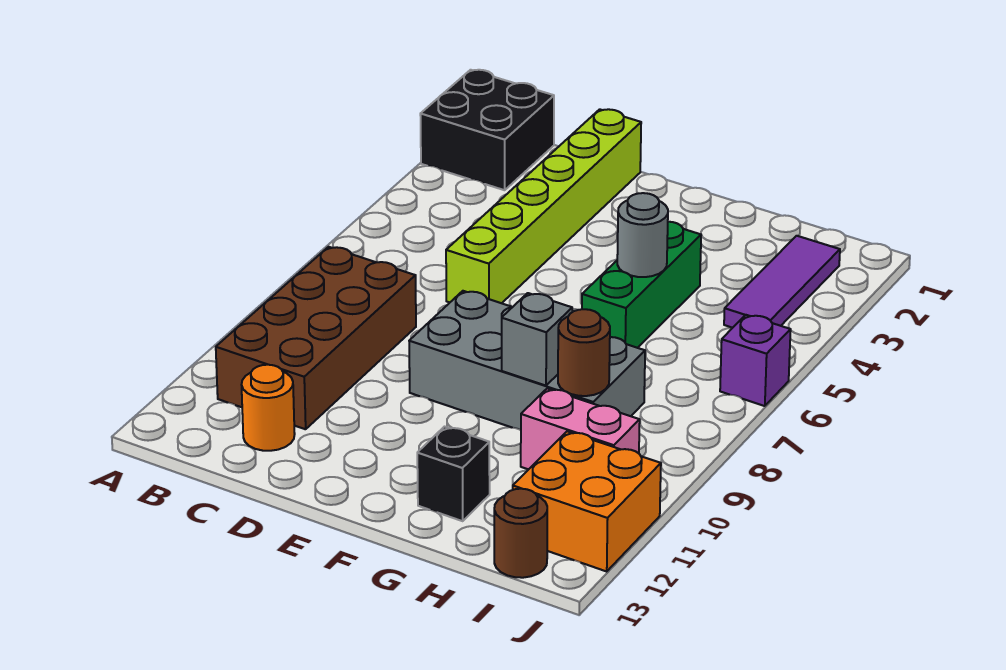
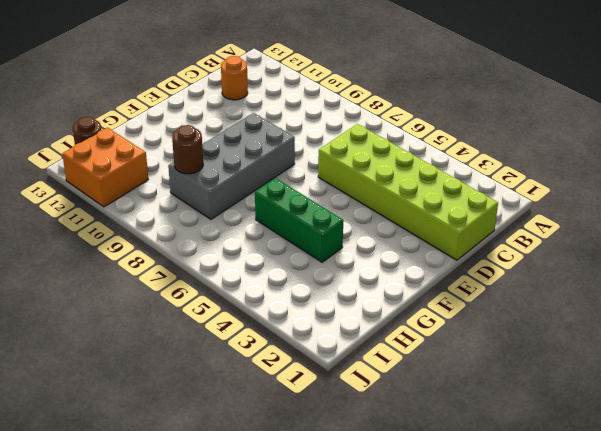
lime 2x6 brick [318,124,498,260] -> lime 1x6 brick [446,109,641,303]
none -> black 2x2 brick [420,70,554,190]
none -> brown 2x4 brick [216,247,416,429]
none -> black 1x1 brick [417,427,490,521]

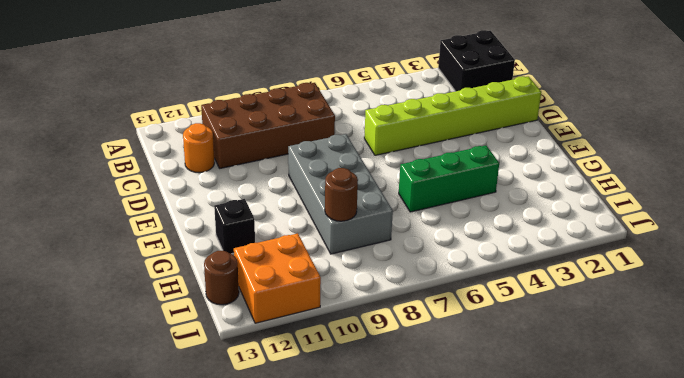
none -> pink 1x2 brick [521,389,640,469]
none -> purple 1x3 tile [724,236,840,328]
none -> purple 1x1 brick [720,315,791,406]

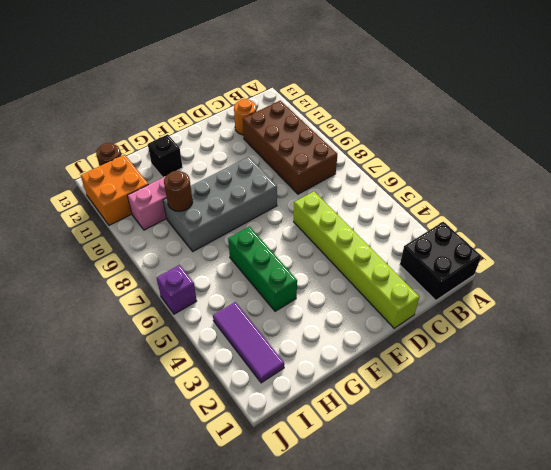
none -> grey 1x1 round brick [617,193,668,277]
none -> grey 1x1 brick [502,293,572,386]

